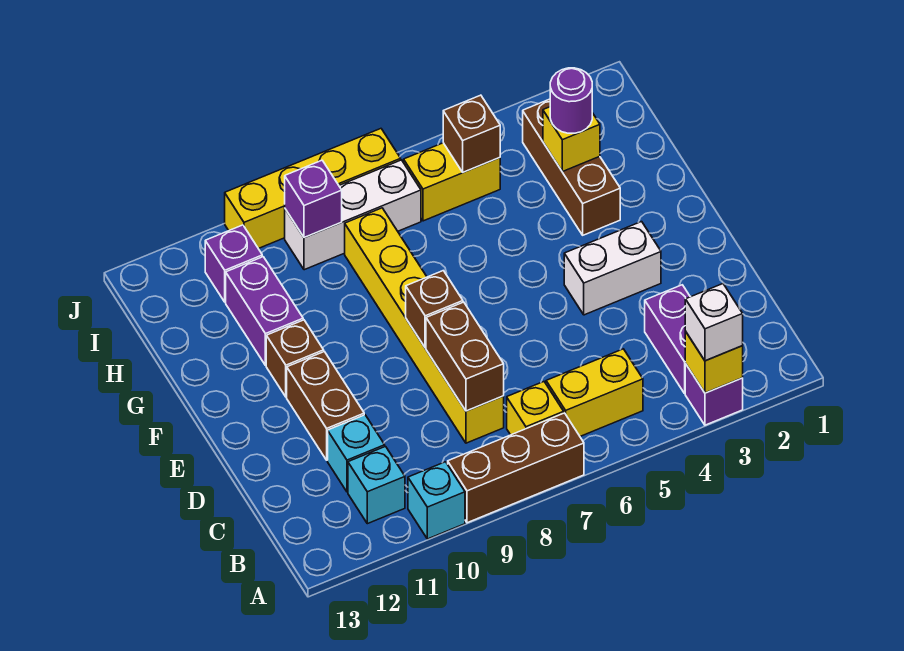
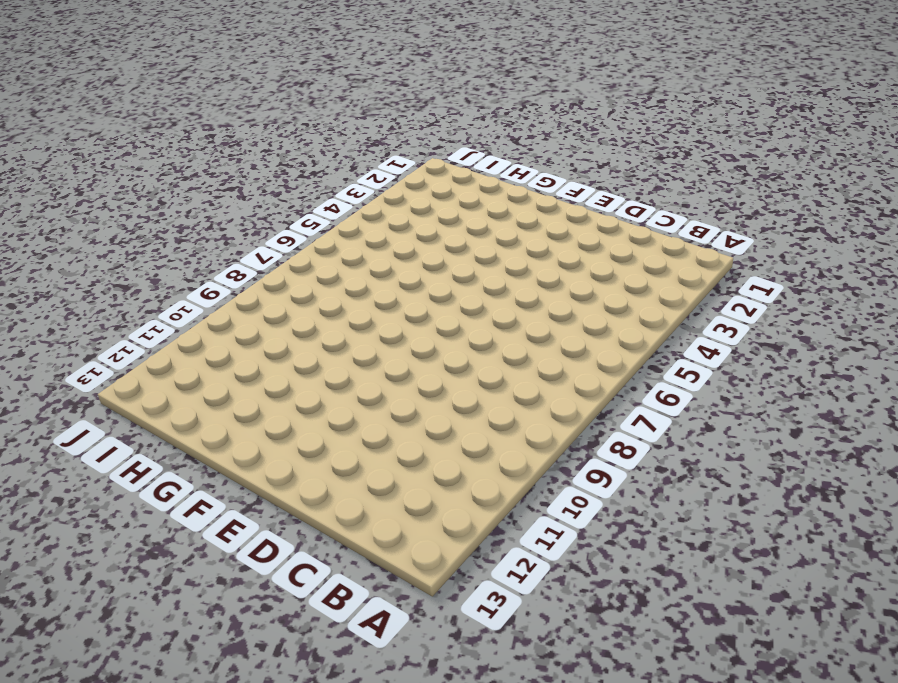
none -> purple 1x1 brick [685,364,743,425]
none -> brown 1x3 brick [448,413,584,523]
none -> cyan 1x1 brick [408,462,465,539]

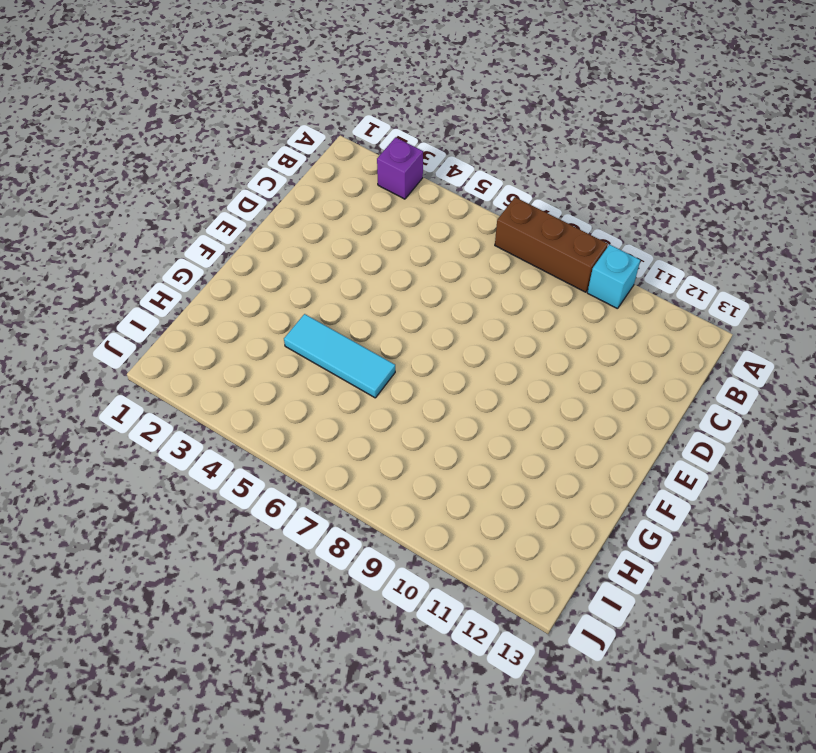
cyan 1x3 tile [284,314,395,398] -> none
none -> purple 1x2 brick [645,285,690,393]
none -> yellow 1x2 brick [546,349,643,436]
none -> yellow 1x1 brick [507,382,564,435]

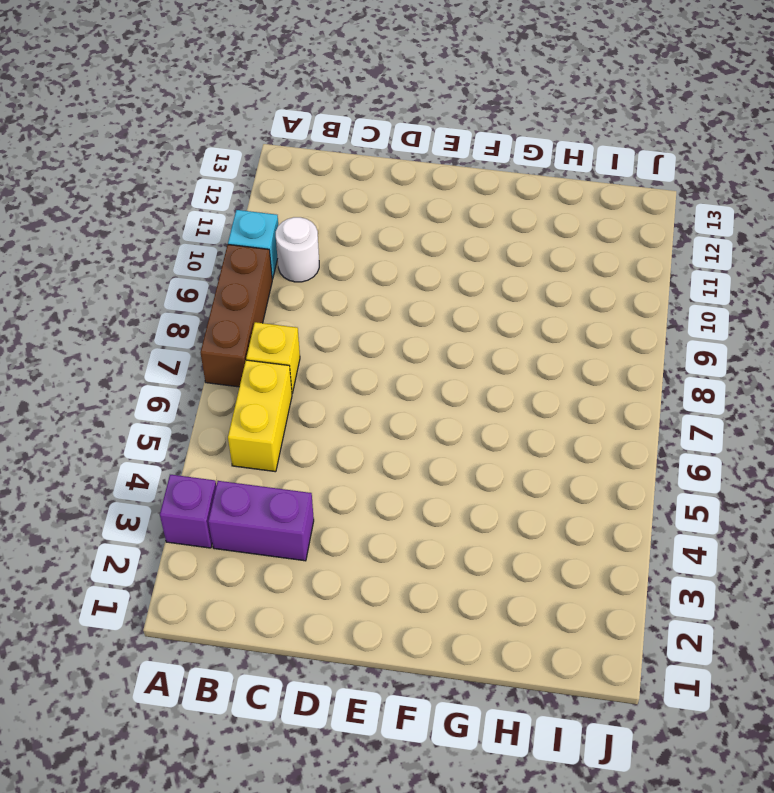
white 1x1 round brick [276,217,319,282] -> none
none -> cyan 1x1 brick [348,447,405,524]
none -> yellow 1x6 brick [345,208,504,443]
none -> cyan 1x1 brick [328,415,385,492]

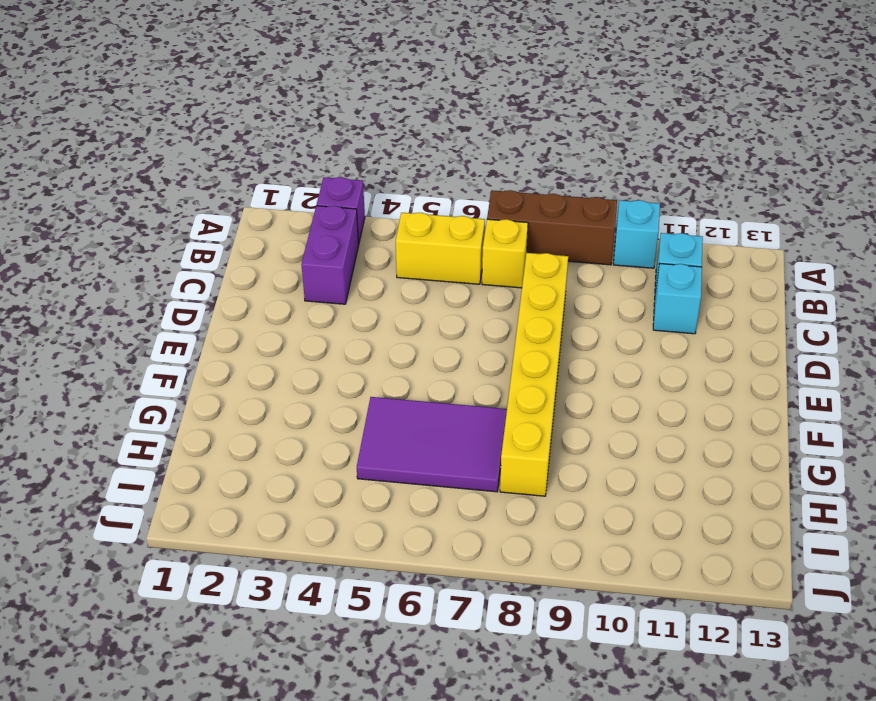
purple 2x3 tile [357,397,507,492] -> none
none -> brown 1x2 brick [287,352,364,460]
none -> white 1x2 brick [564,222,661,315]
none -> brown 1x1 brick [266,320,324,397]

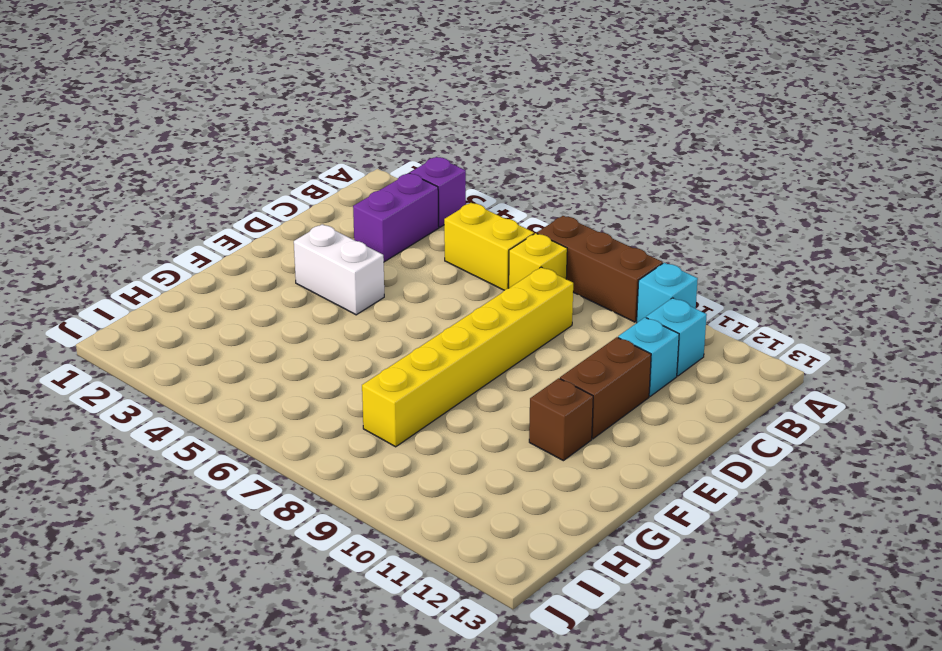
none -> brown 1x3 brick [523,99,620,235]
none -> purple 1x2 brick [226,257,303,366]
none -> yellow 1x2 brick [404,143,500,221]

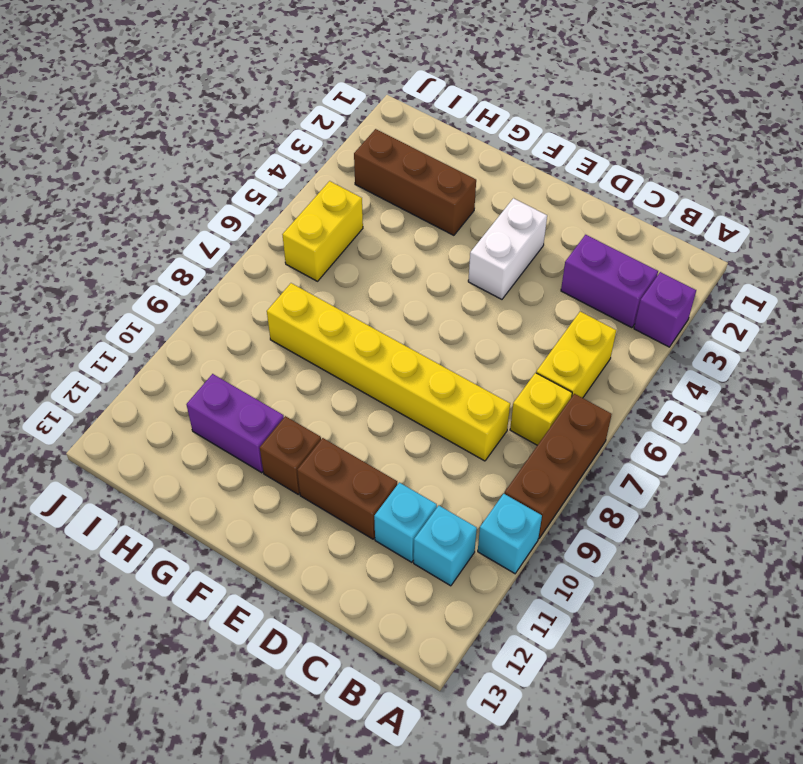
none -> white 1x3 brick [285,160,421,270]
none -> purple 1x1 brick [205,225,262,302]
none -> yellow 1x4 brick [225,129,401,249]

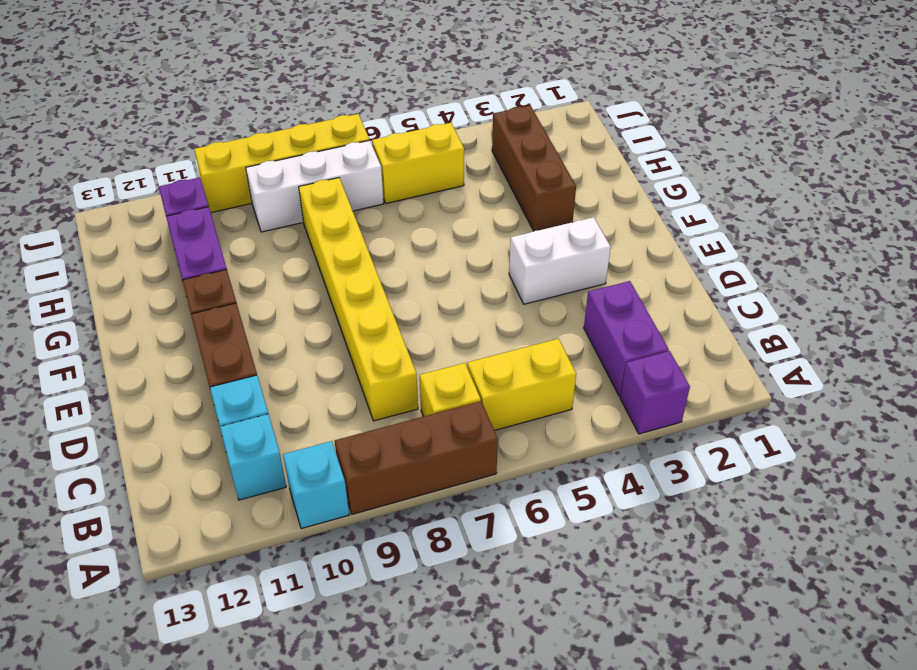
none -> yellow 1x1 brick [685,331,743,393]
none -> brown 1x2 brick [426,302,504,411]
none -> brown 1x1 brick [406,271,463,348]

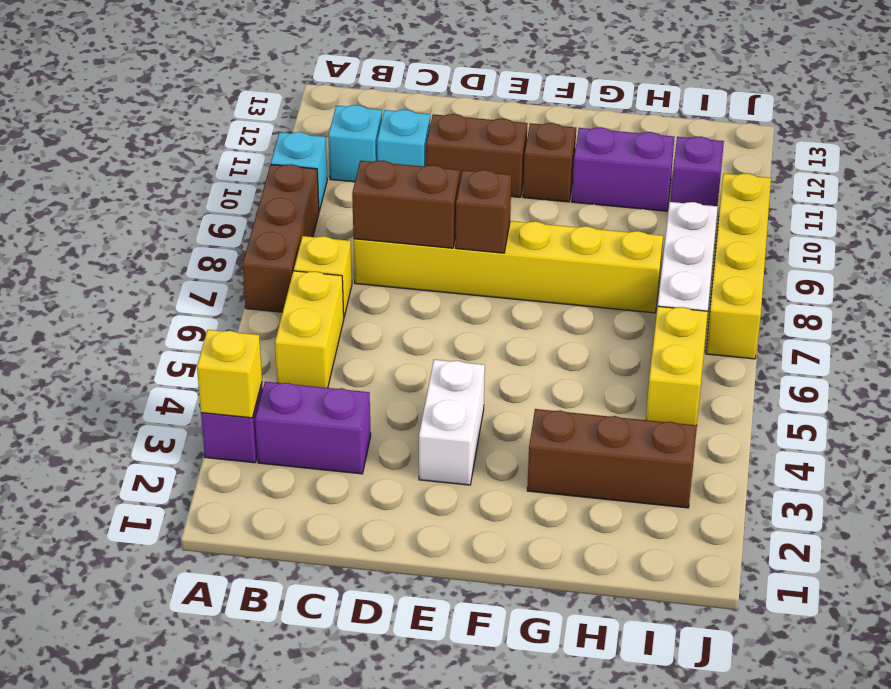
none -> yellow 1x1 brick [543,107,600,172]
none -> brown 1x1 brick [443,95,500,172]
none -> purple 1x1 brick [285,160,342,238]

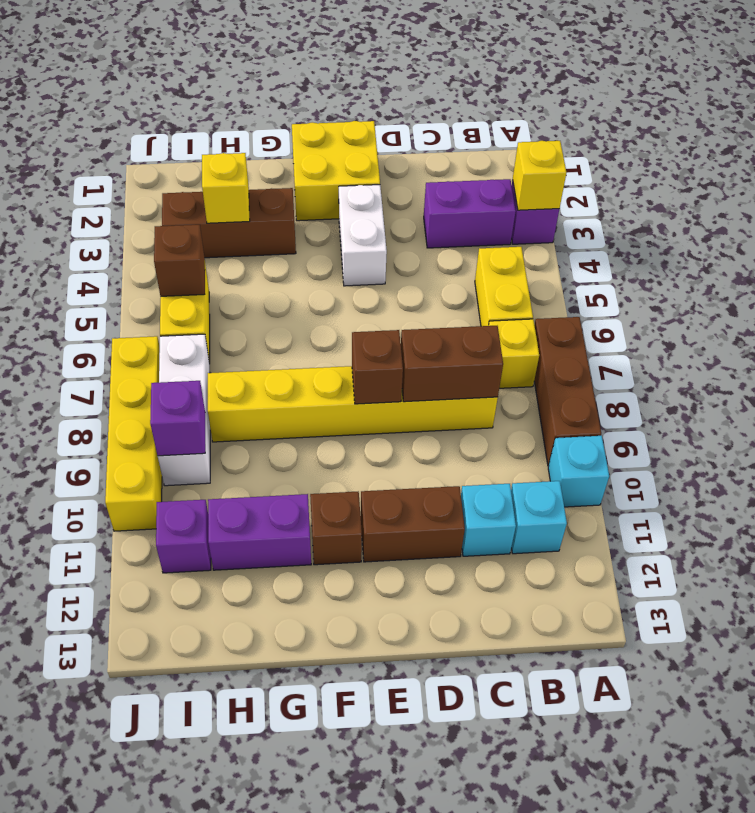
yellow 2x2 brick [292,121,380,221] -> none
none -> white 1x1 brick [685,284,743,361]
none -> purple 1x1 round brick [550,68,592,133]

